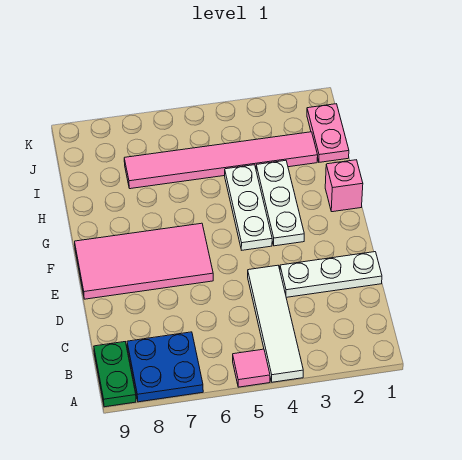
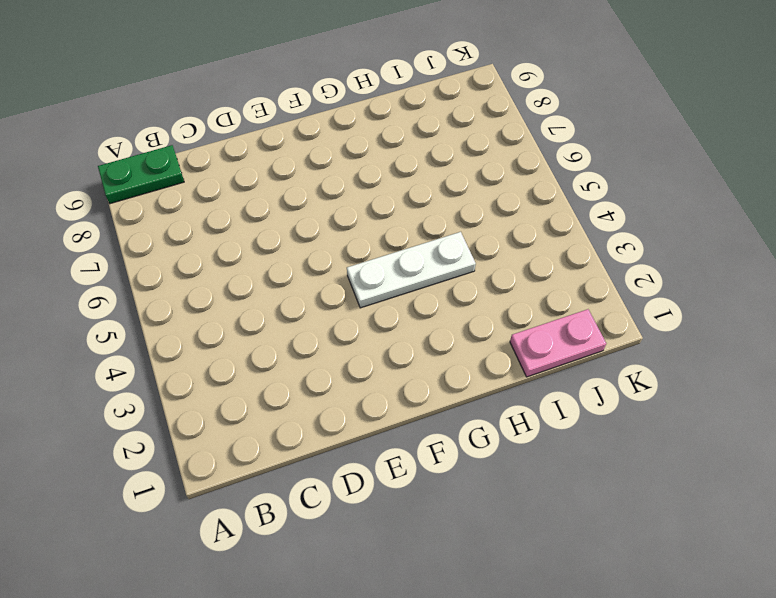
none -> white 1x4 tile [248,265,303,382]
none -> pink 1x1 tile [233,349,270,387]

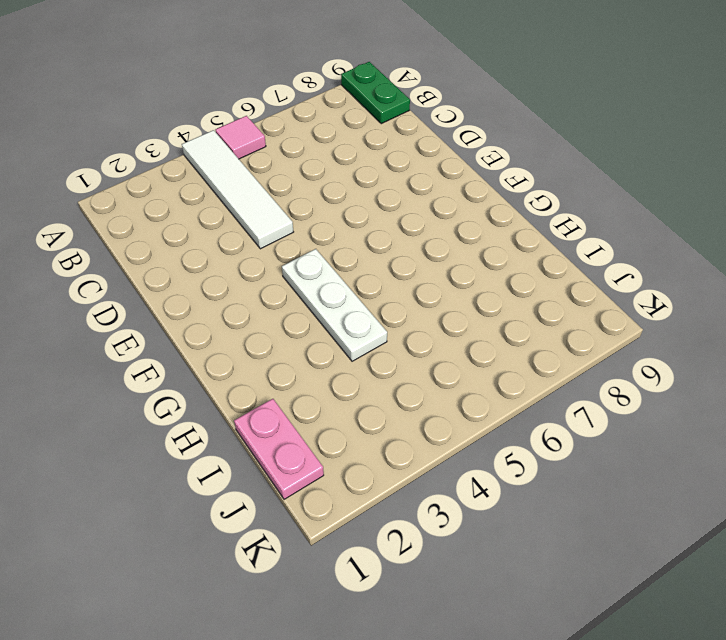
none -> blue 2x2 plate [127,332,203,402]
none -> white 1x3 plate [280,252,382,297]

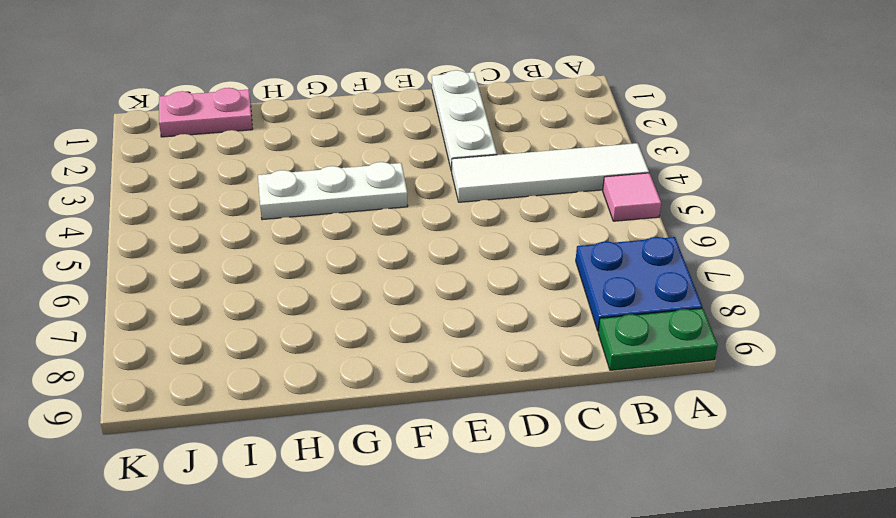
none -> pink 2x4 tile [75,223,213,299]
none -> white 1x3 plate [256,160,304,246]

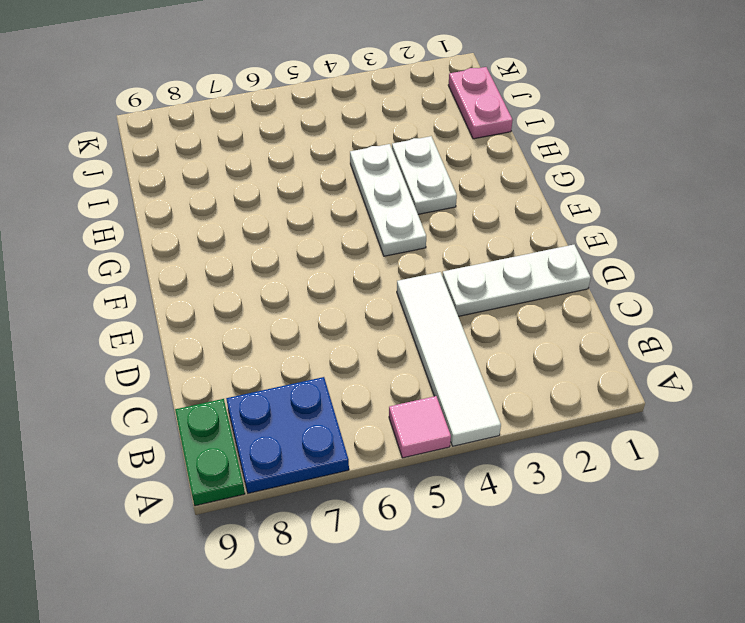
white 1x2 plate [392,136,457,214] -> white 1x3 plate [256,160,304,246]
none -> pink 2x4 tile [75,223,213,299]
none -> pink 1x1 brick [325,160,363,212]

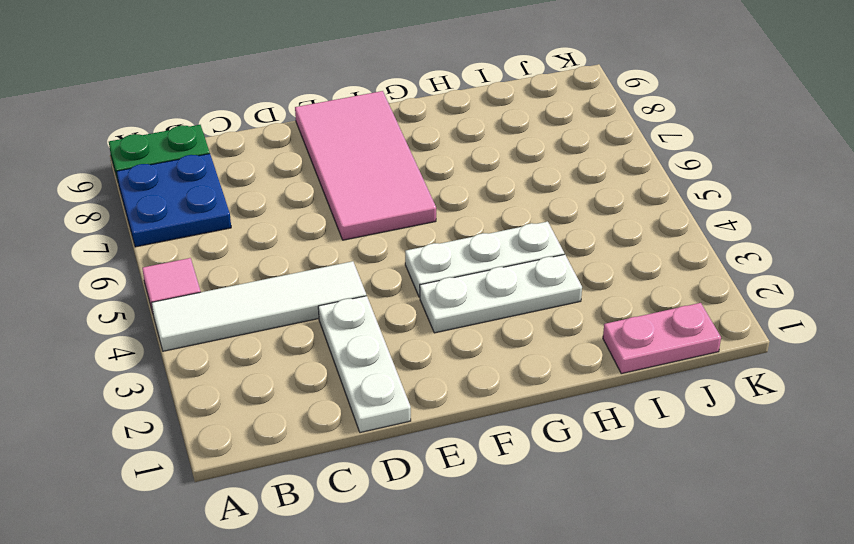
none -> pink 1x1 brick [325,160,363,212]
none -> pink 1x6 tile [124,132,318,189]

